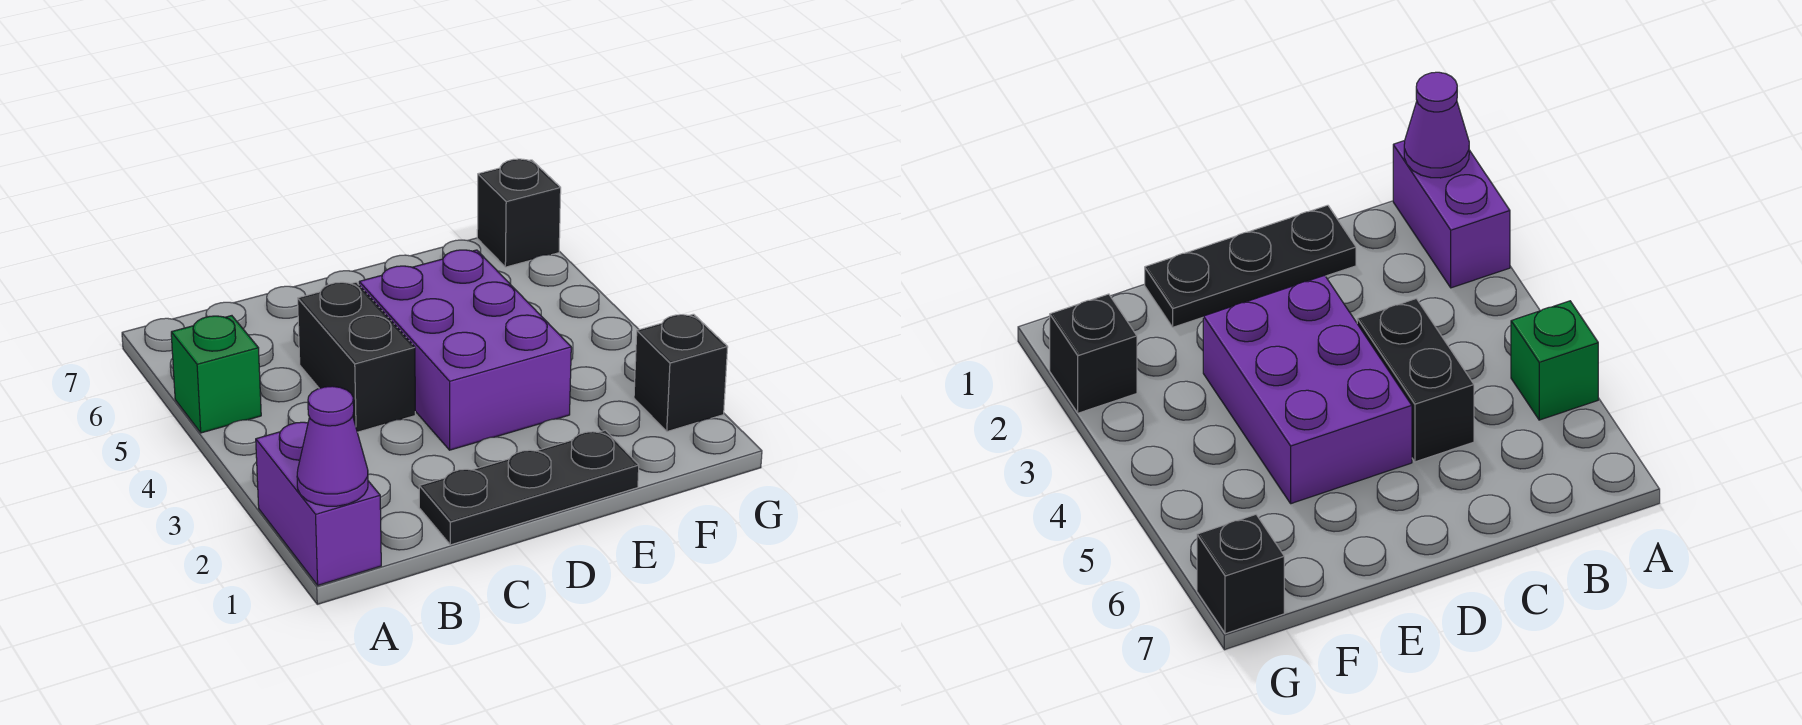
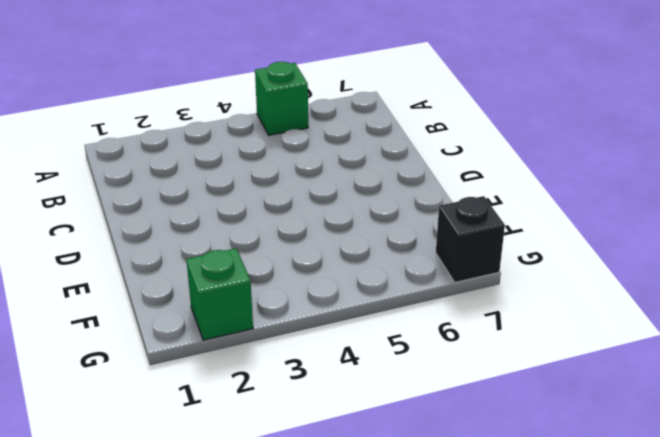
green 1x1 brick [186,248,253,340] -> black 1x1 brick [634,314,728,432]
none -> purple 1x2 brick [256,422,381,585]
none -> black 1x3 plate [419,430,639,545]

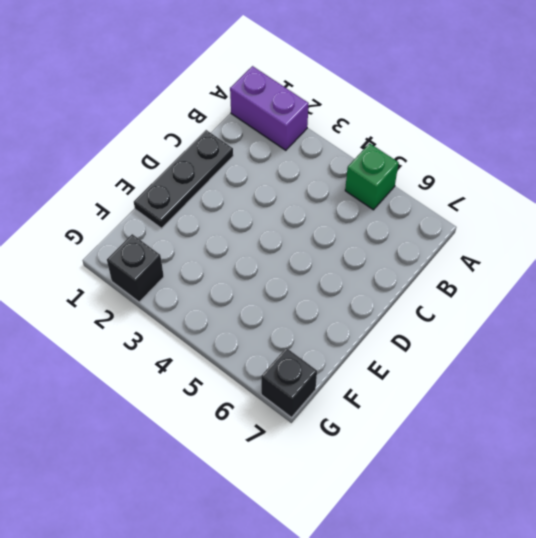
none -> black 1x2 brick [298,282,415,432]
none -> purple 2x3 brick [359,250,571,450]

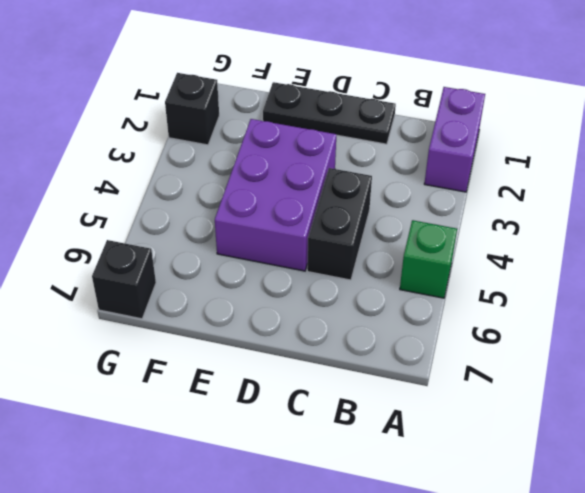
none -> purple 1x1 cone [297,386,368,506]

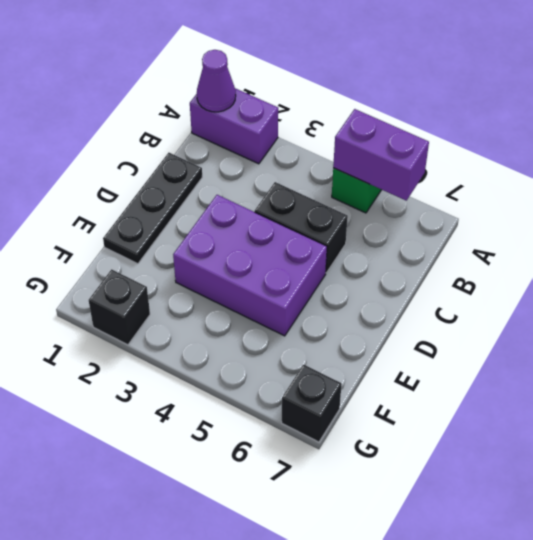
purple 1x2 brick [333,109,429,201] -> none

